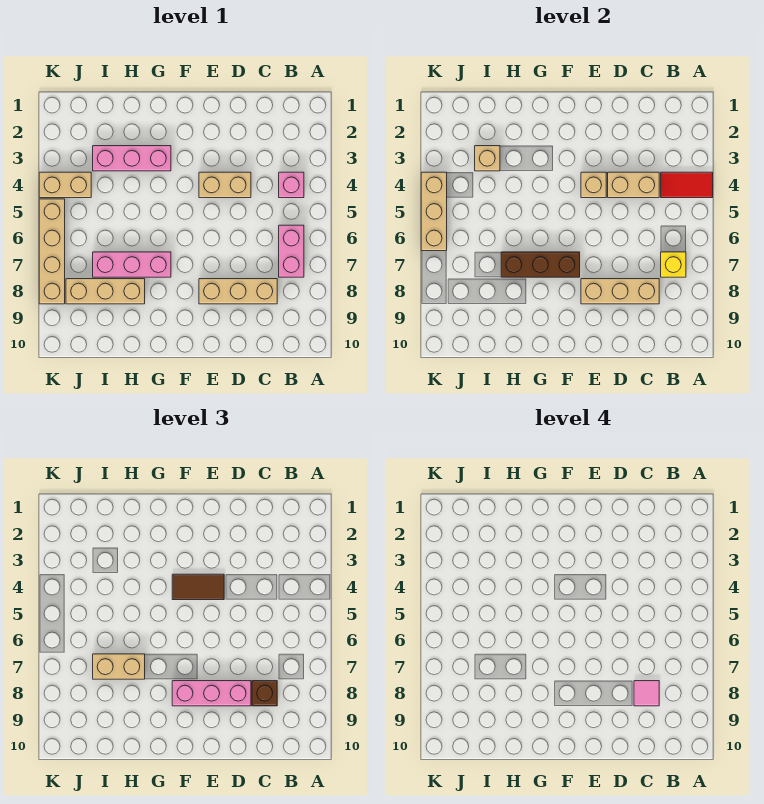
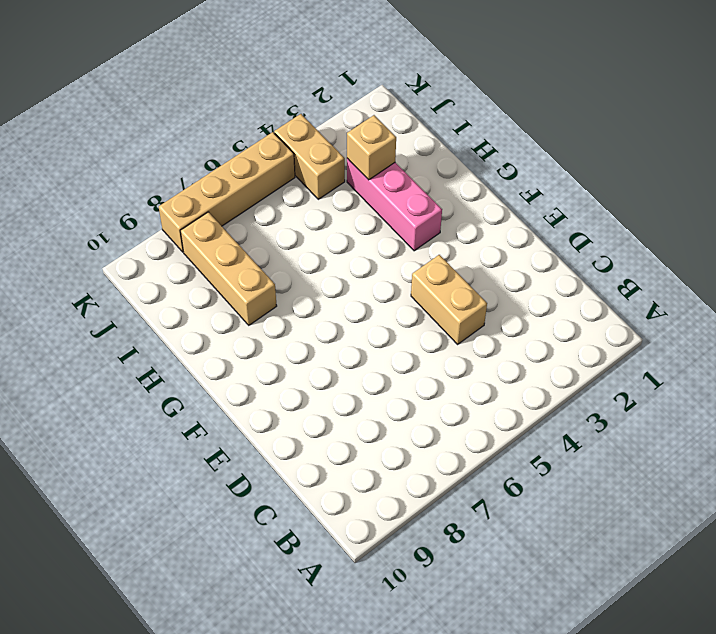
none -> pink 1x1 brick [279,172,304,198]
none -> pink 1x2 brick [279,225,304,277]
none -> tan 1x3 brick [199,279,277,304]

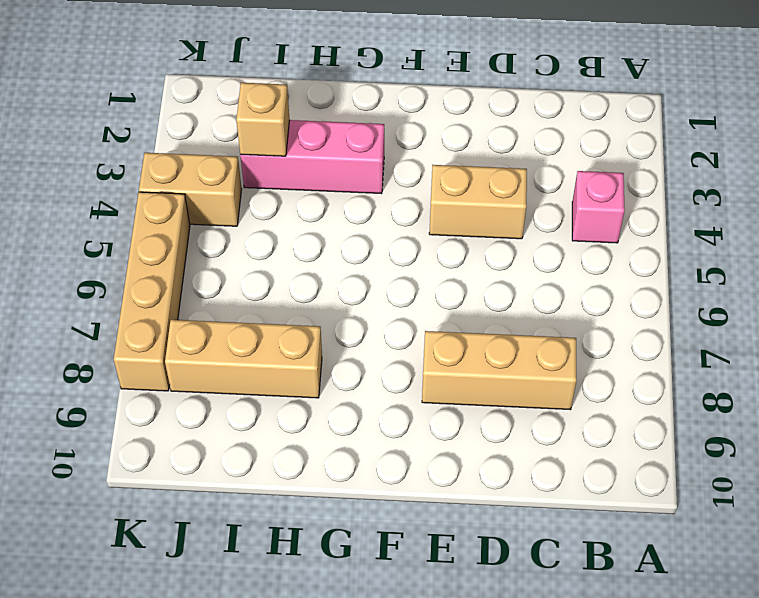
none -> pink 1x2 brick [279,225,304,277]
none -> pink 1x3 brick [93,252,171,277]
none -> red 1x2 tile [661,172,713,198]

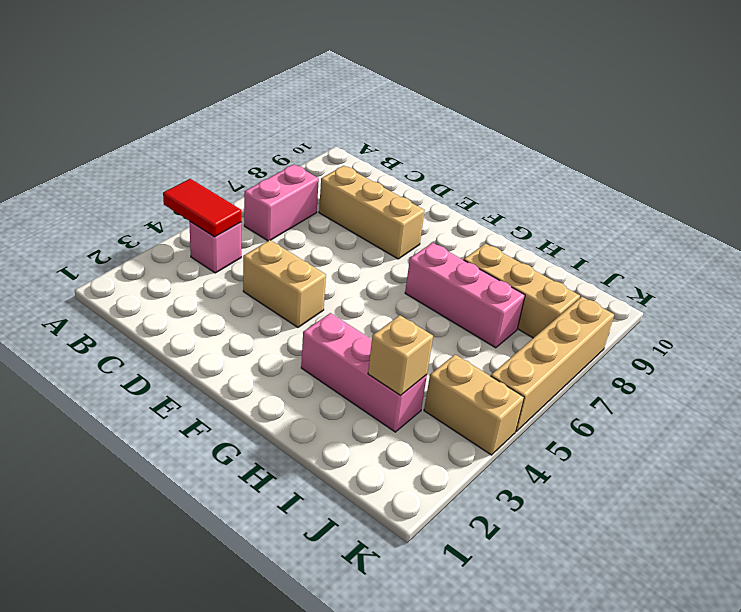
none -> yellow 1x1 brick [661,252,686,277]
none -> tan 1x2 brick [608,172,659,198]
none -> tan 1x3 brick [581,279,659,304]

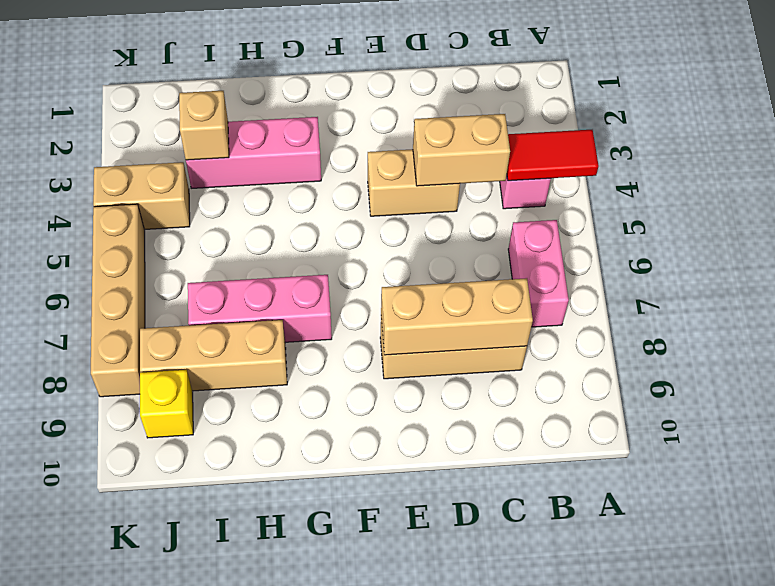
yellow 1x1 brick [140,370,193,438] -> yellow 1x1 brick moved to [661,252,686,277]
none -> tan 1x1 brick [581,172,606,198]
none -> brown 1x3 brick [501,252,580,277]
none -> tan 1x3 brick [421,172,447,251]

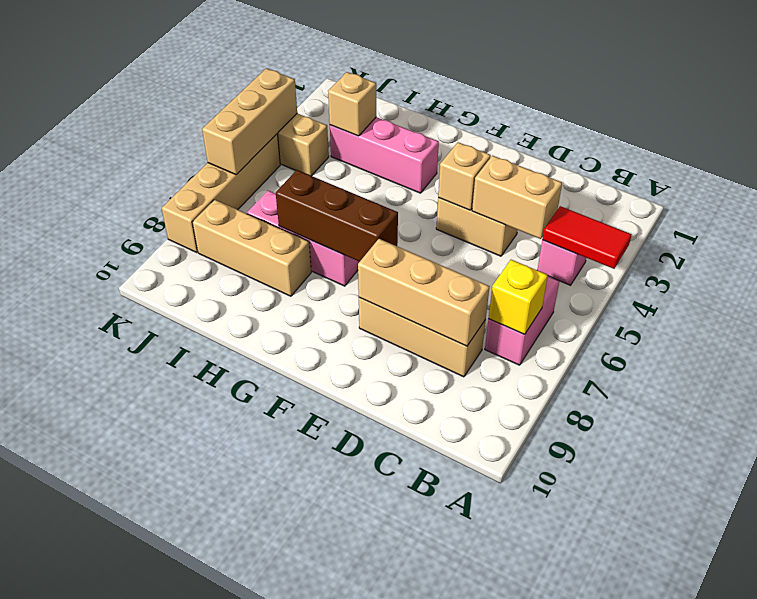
none -> brown 1x1 brick [252,681,277,706]
none -> pink 1x3 brick [172,681,251,706]
none -> brown 1x2 tile [172,574,224,600]

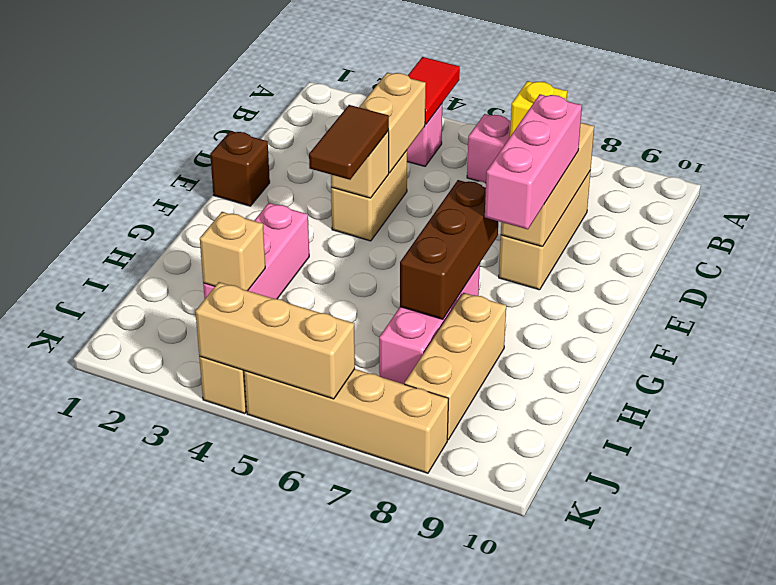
brown 1x1 brick [210,131,270,206] -> brown 1x1 brick moved to [252,681,277,706]
none -> tan 1x2 brick [93,654,145,679]
none -> pink 1x1 tile [634,681,659,706]

